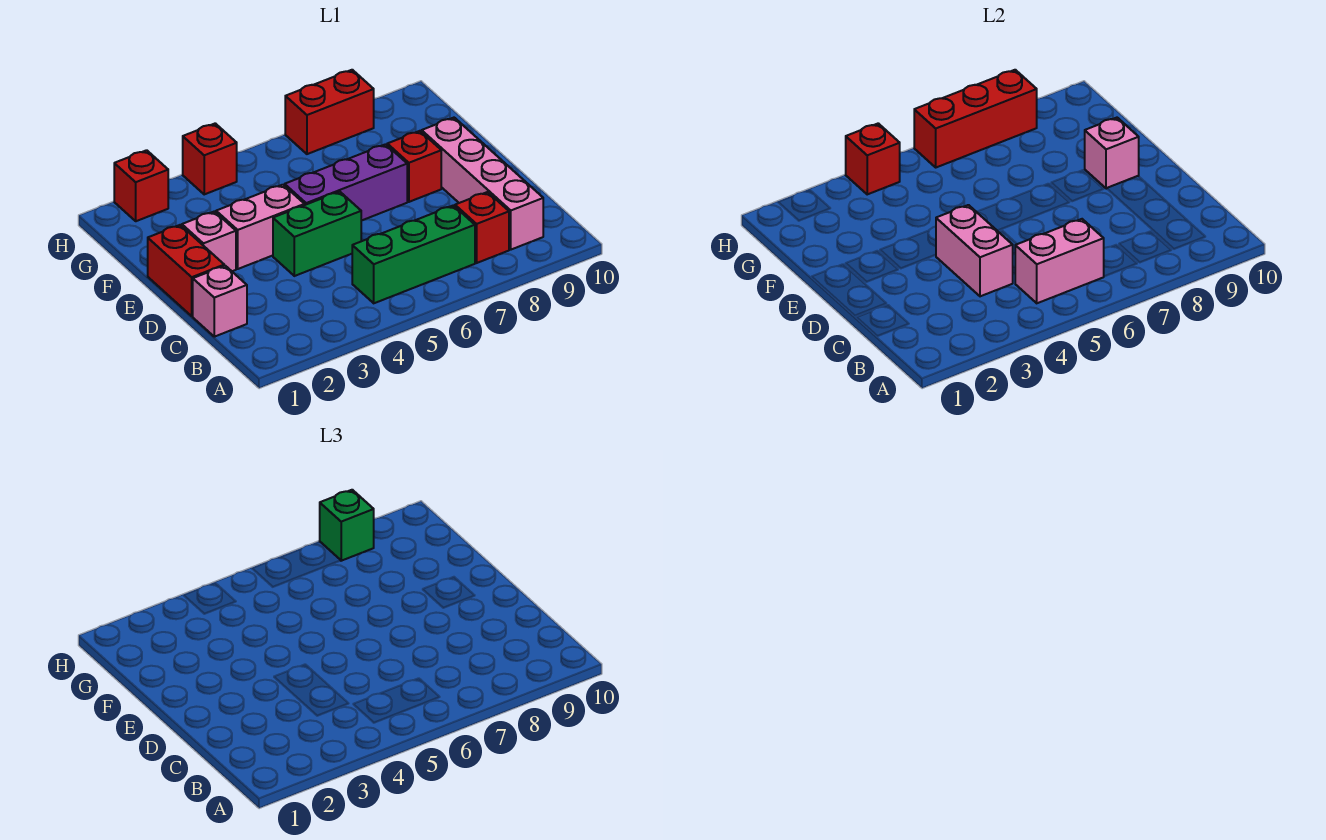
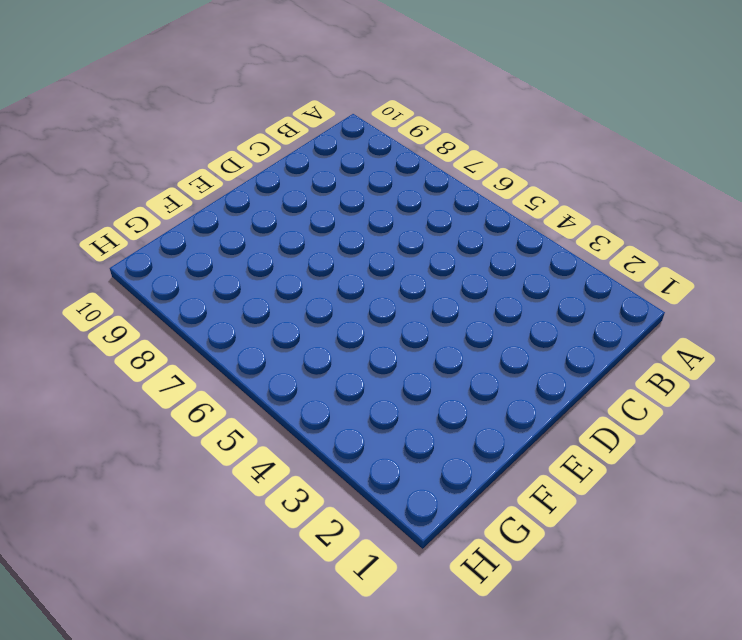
none -> green 1x3 brick [352,205,475,303]
none -> red 1x1 brick [455,192,509,263]
none -> pink 1x4 brick [422,118,543,250]

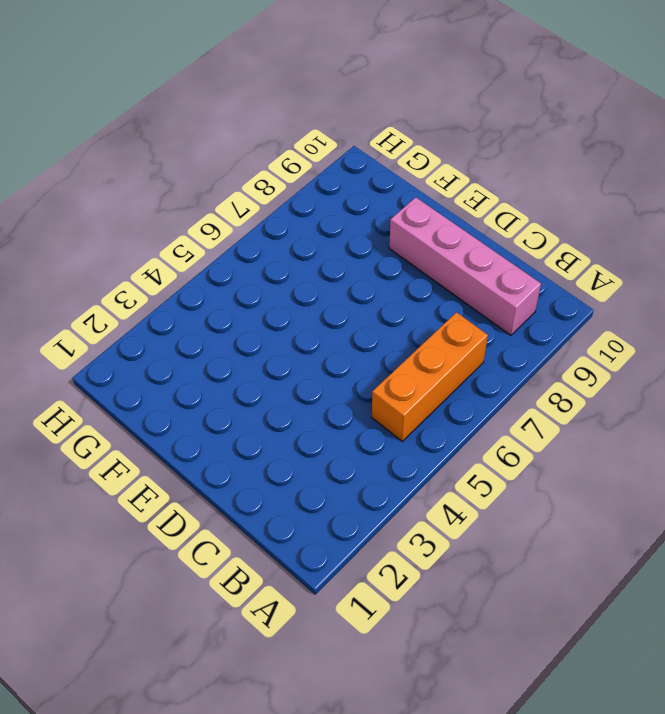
orange 1x3 brick [372,312,488,441] -> green 1x3 brick [352,205,475,303]
none -> red 1x1 brick [455,192,509,263]
none -> pink 1x1 brick [193,266,247,337]
none -> red 1x2 brick [148,225,224,316]

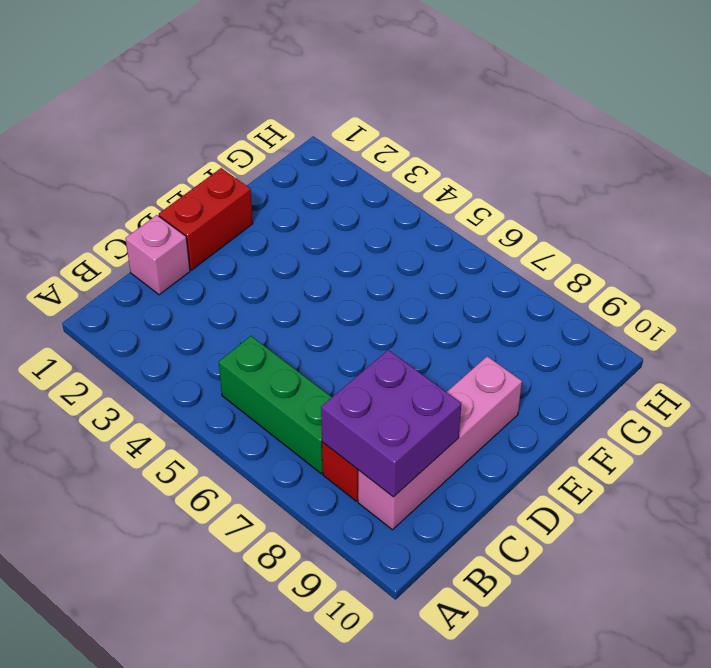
purple 2x2 brick [321,350,461,497] -> none
none -> green 1x2 brick [273,192,361,276]
none -> pink 1x1 brick [182,211,236,271]
none -> pink 1x2 brick [216,185,304,269]

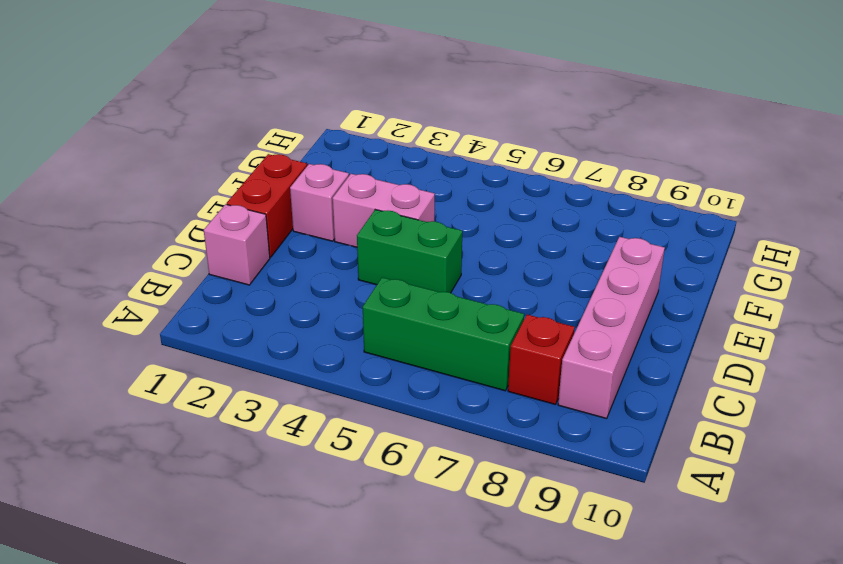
none -> purple 1x3 brick [285,144,407,221]
none -> red 1x1 brick [387,131,441,202]
none -> red 1x1 brick [114,150,168,221]

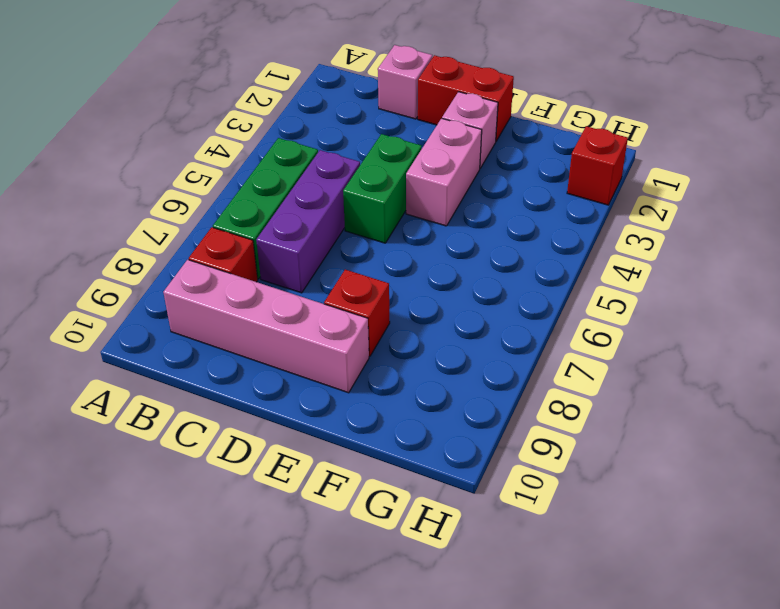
purple 1x3 brick [256,150,360,293] -> purple 1x3 brick moved to [285,144,407,221]
none -> red 1x1 brick [183,123,237,194]
none -> red 1x2 brick [285,70,374,154]
none -> pink 1x2 brick [1015,219,1104,303]

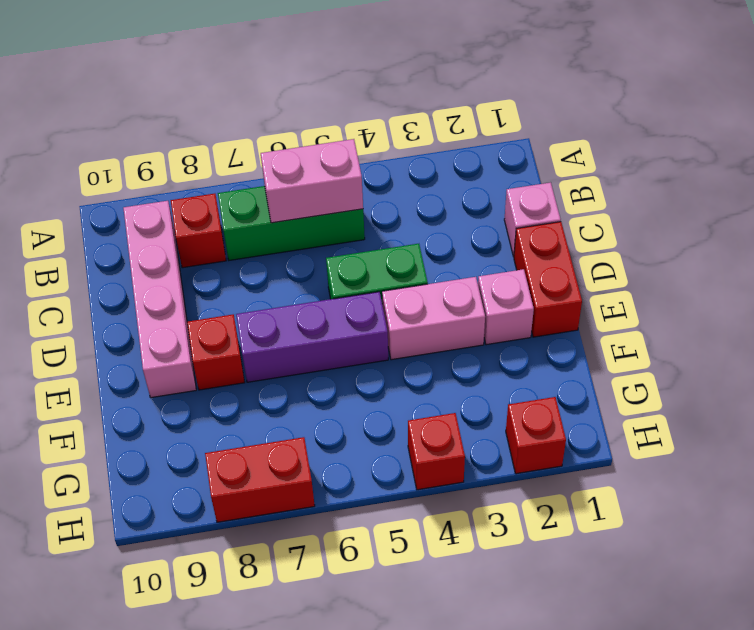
none -> pink 1x2 brick [936,205,1013,296]
none -> pink 1x1 brick [1085,118,1139,189]
none -> red 1x1 brick [846,123,900,194]

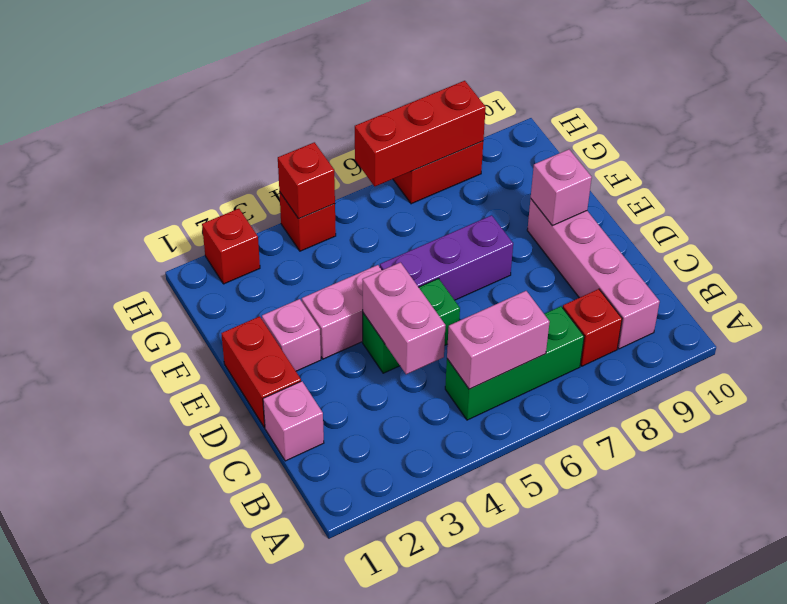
none -> red 1x1 brick [387,131,441,202]
none -> green 1x1 brick [320,490,374,561]

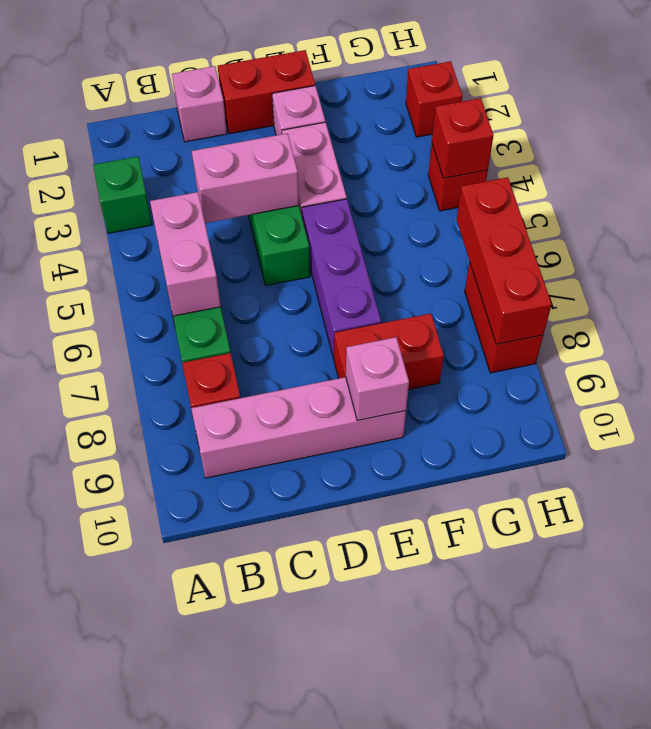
green 1x1 brick [93,157,152,233] -> green 1x1 brick moved to [320,490,374,561]
red 1x2 brick [334,314,444,390] -> red 1x1 brick [387,131,441,202]

